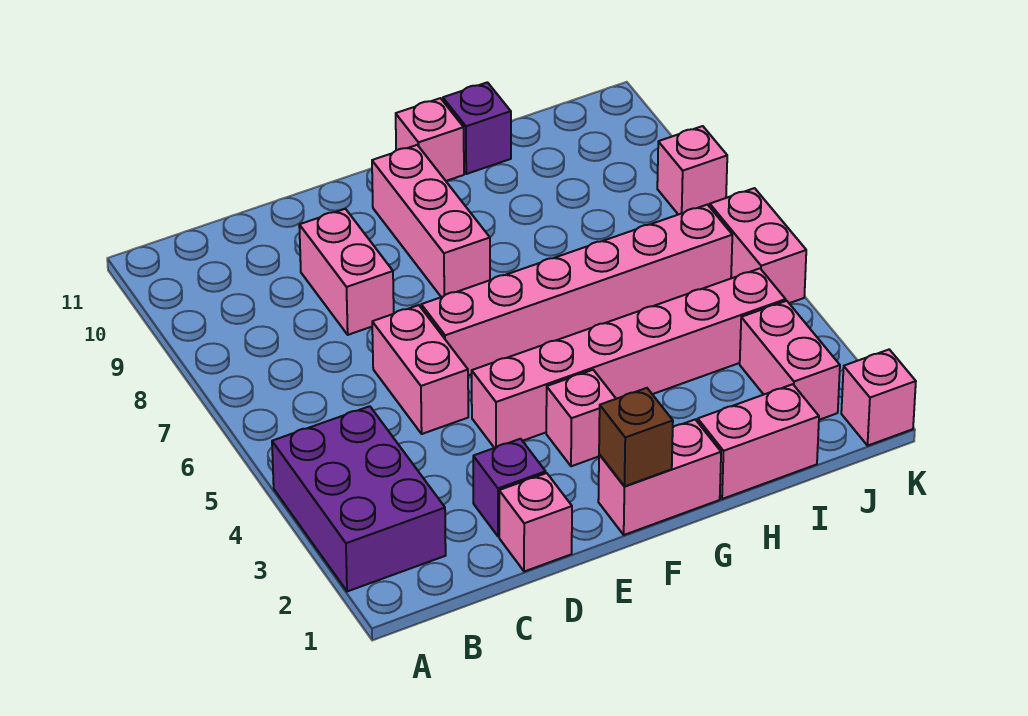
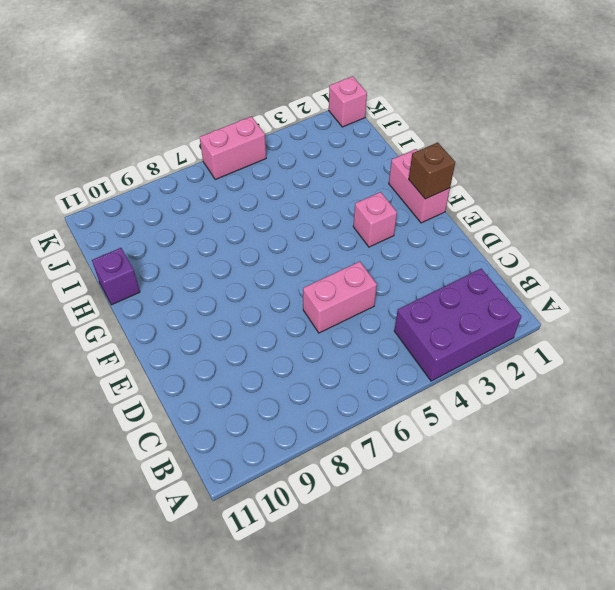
none -> pink 1x1 brick [499,473,572,572]
none -> purple 1x1 brick [473,439,546,537]
none -> pink 1x2 brick [299,209,394,335]

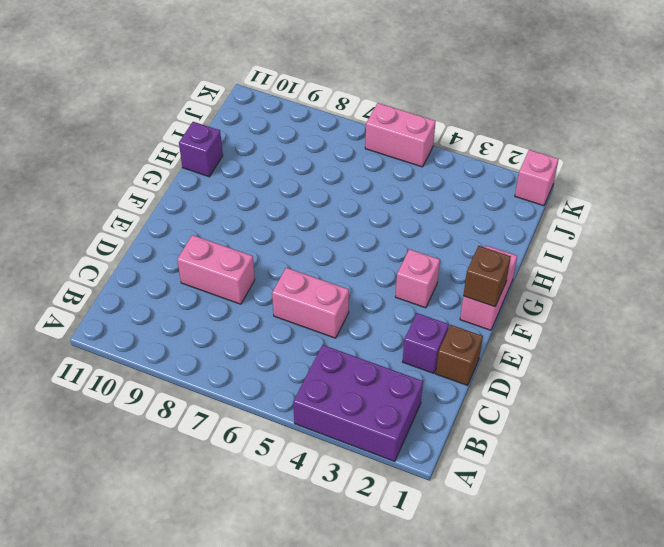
brown 1x1 brick [436,325,483,385] -> pink 1x1 brick [499,473,572,572]
none -> pink 1x6 brick [472,268,786,448]
none -> pink 1x6 brick [421,205,732,375]
none -> pink 1x3 brick [372,145,490,297]

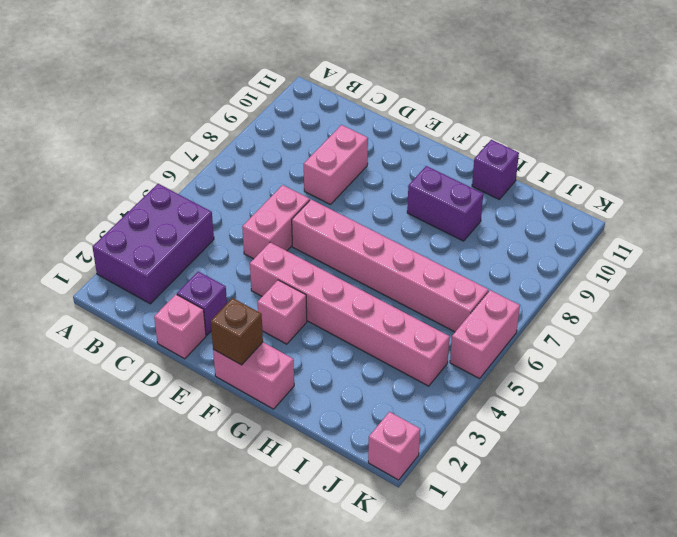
purple 1x2 brick [407,166,483,241] -> none
none -> pink 1x3 brick [372,145,490,297]
none -> pink 1x1 brick [396,98,464,181]
none -> pink 1x2 brick [698,384,819,499]

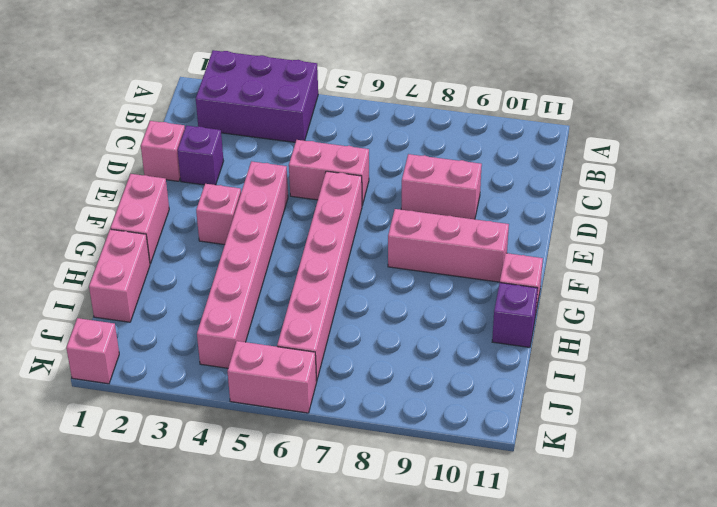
none -> pink 1x2 brick [740,301,840,420]
none -> pink 1x1 brick [657,126,727,215]
none -> brown 1x1 brick [599,388,673,486]

